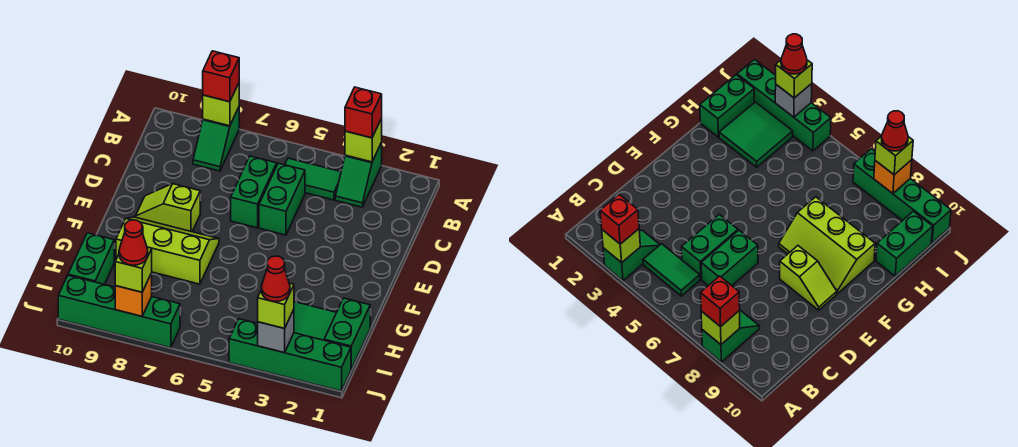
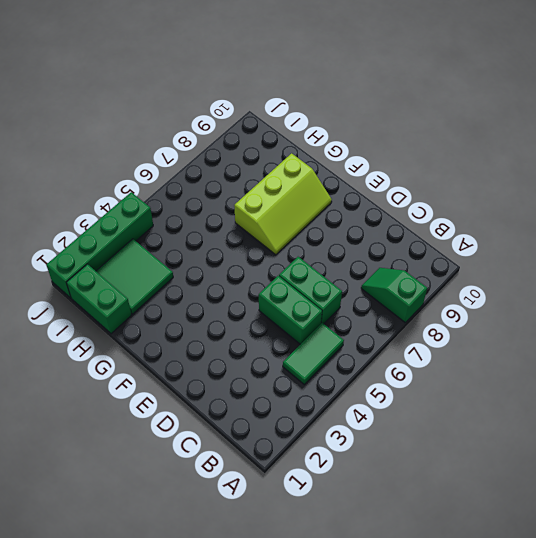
none -> green 1x2 slope [335,143,382,207]
none -> lime 1x2 slope [135,184,200,232]
none -> green 1x2 brick [68,233,114,285]

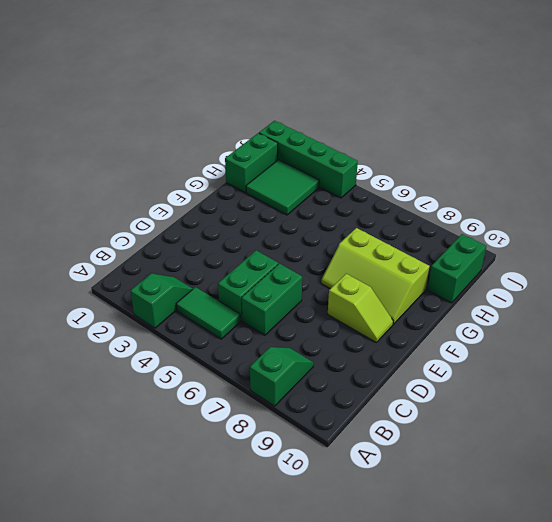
none -> green 1x4 brick [58,275,180,348]
none -> lime 1x1 brick [345,118,382,162]
none -> lime 1x1 brick [203,83,239,126]

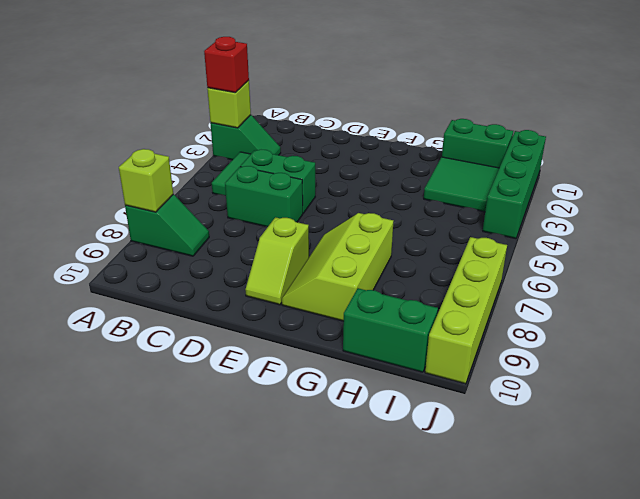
lime 1x4 brick [425,237,507,384] -> green 1x4 brick [58,275,180,348]
none -> grey 1x1 brick [258,309,294,353]
none -> orange 1x1 brick [115,273,152,316]
none -> red 1x1 brick [203,51,239,102]

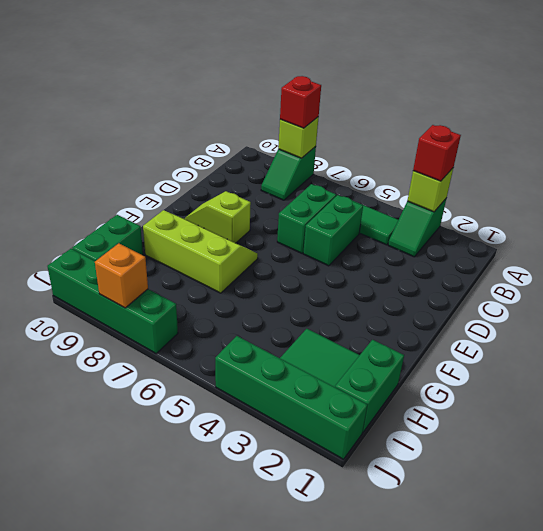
none -> grey 1x1 brick [258,309,294,353]
none -> lime 1x1 brick [258,284,294,328]
none -> lime 1x1 brick [115,247,152,292]

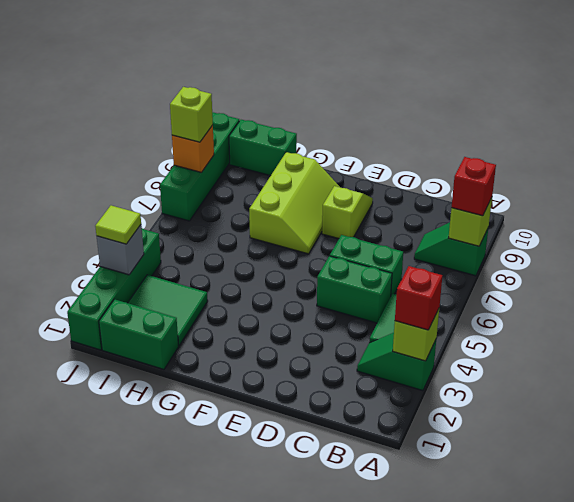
lime 1x1 tile [95,205,141,244] -> lime 1x1 brick [258,284,294,328]
none -> red 1x1 cone [261,256,290,302]
none -> red 1x1 cone [119,220,148,265]

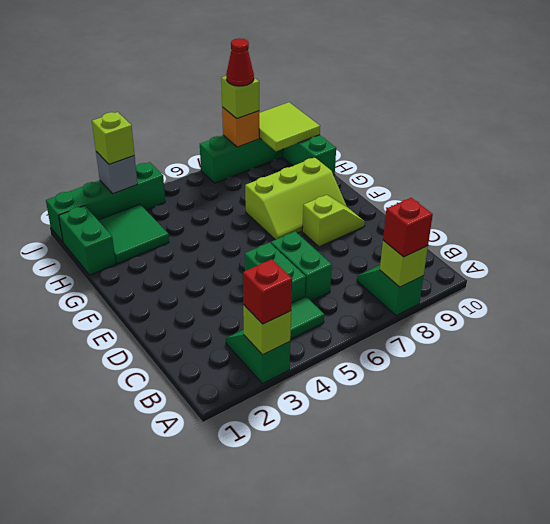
lime 2x2 tile [259,102,320,151] -> none
none -> red 1x1 cone [261,256,290,302]

